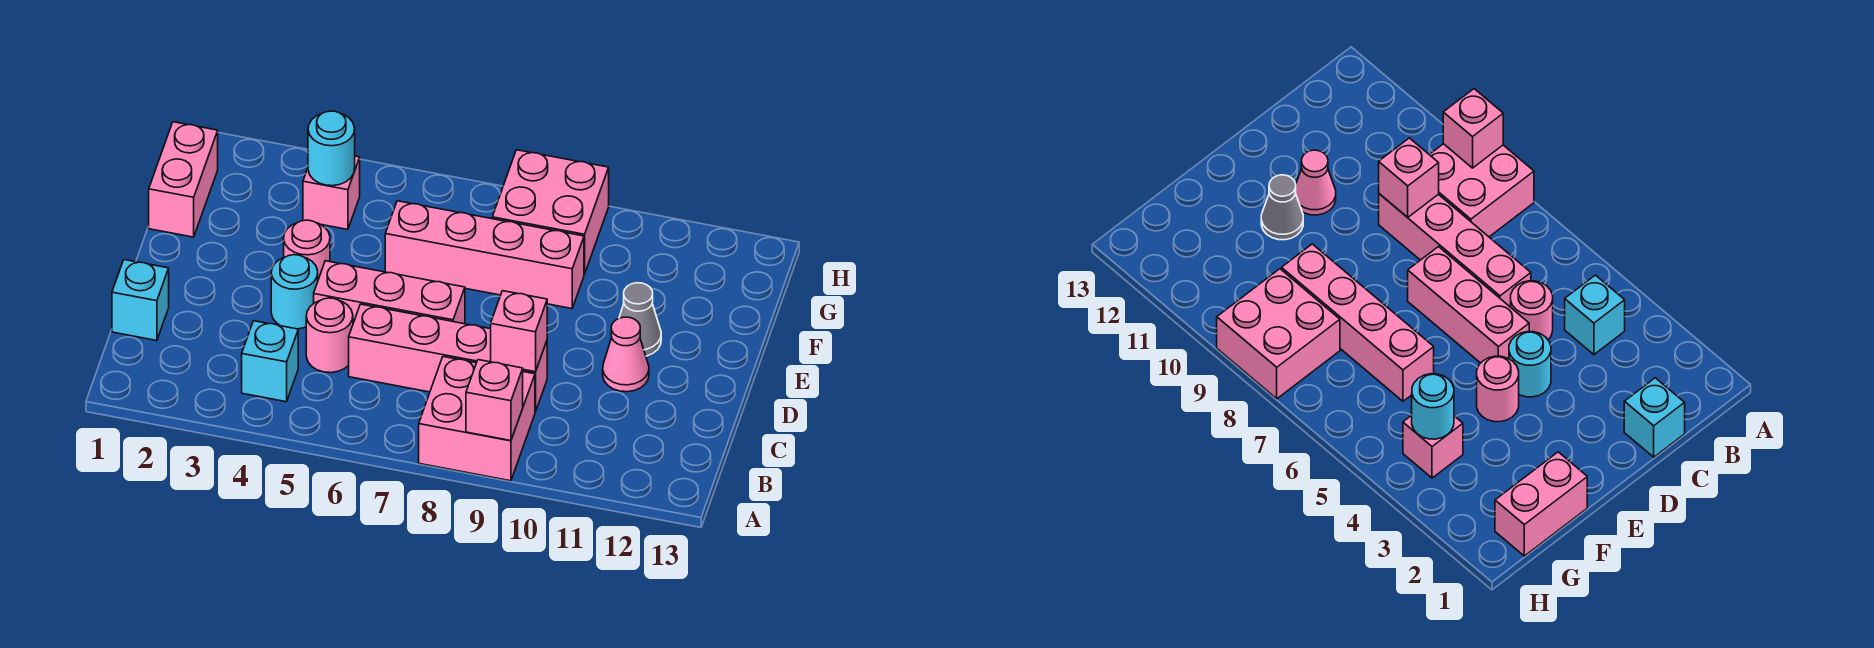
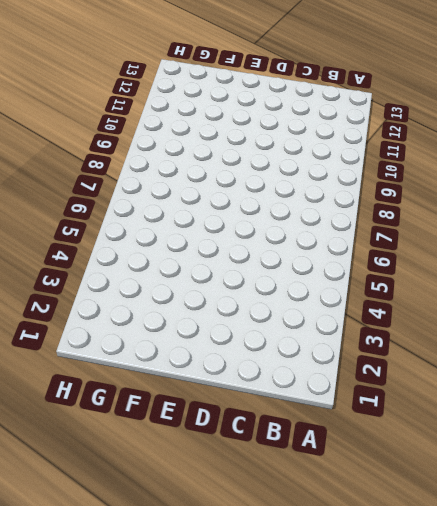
none -> pink 2x2 brick [419,357,535,481]
none -> cyan 1x1 brick [242,321,298,402]
none -> cyan 1x1 brick [112,260,169,341]

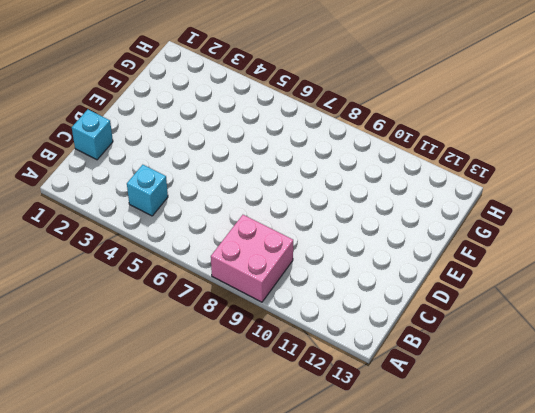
none -> pink 1x1 round brick [306,298,353,373]
none -> pink 1x4 brick [349,304,547,412]
none -> cyan 1x1 round brick [271,255,318,329]

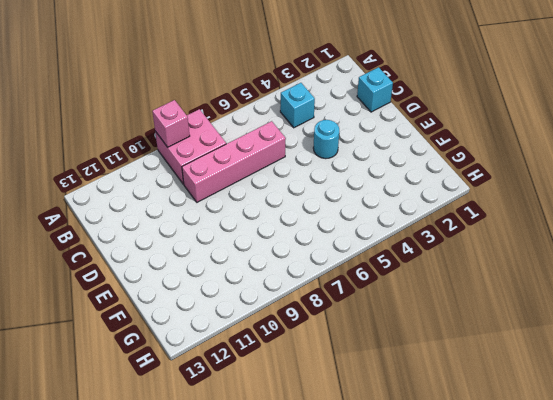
none -> pink 1x1 round brick [306,298,353,373]
none -> pink 1x3 brick [314,261,465,324]
none -> pink 1x1 cone [603,317,649,392]

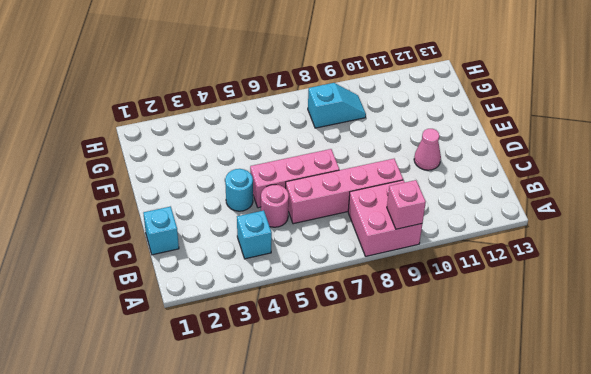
cyan 1x2 slope [308,83,366,128] -> pink 2x2 brick [492,150,609,274]
none -> pink 1x1 round brick [284,220,330,280]
none -> grey 1x1 cone [619,283,661,356]
none -> pink 1x2 brick [149,122,218,237]

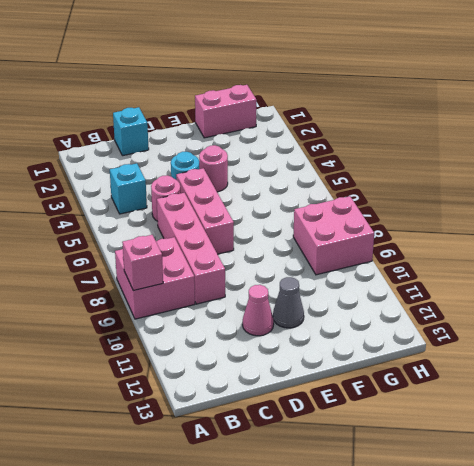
none -> pink 1x4 brick [385,201,584,309]
none -> pink 1x1 brick [303,156,360,230]
none -> pink 1x1 brick [491,291,547,372]

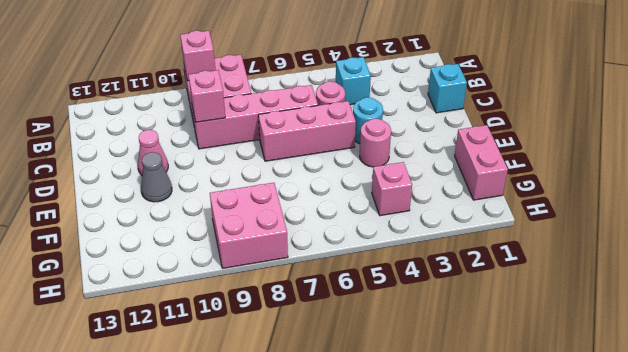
none -> pink 1x4 brick [385,201,584,309]
none -> cyan 1x1 round brick [308,111,355,186]

